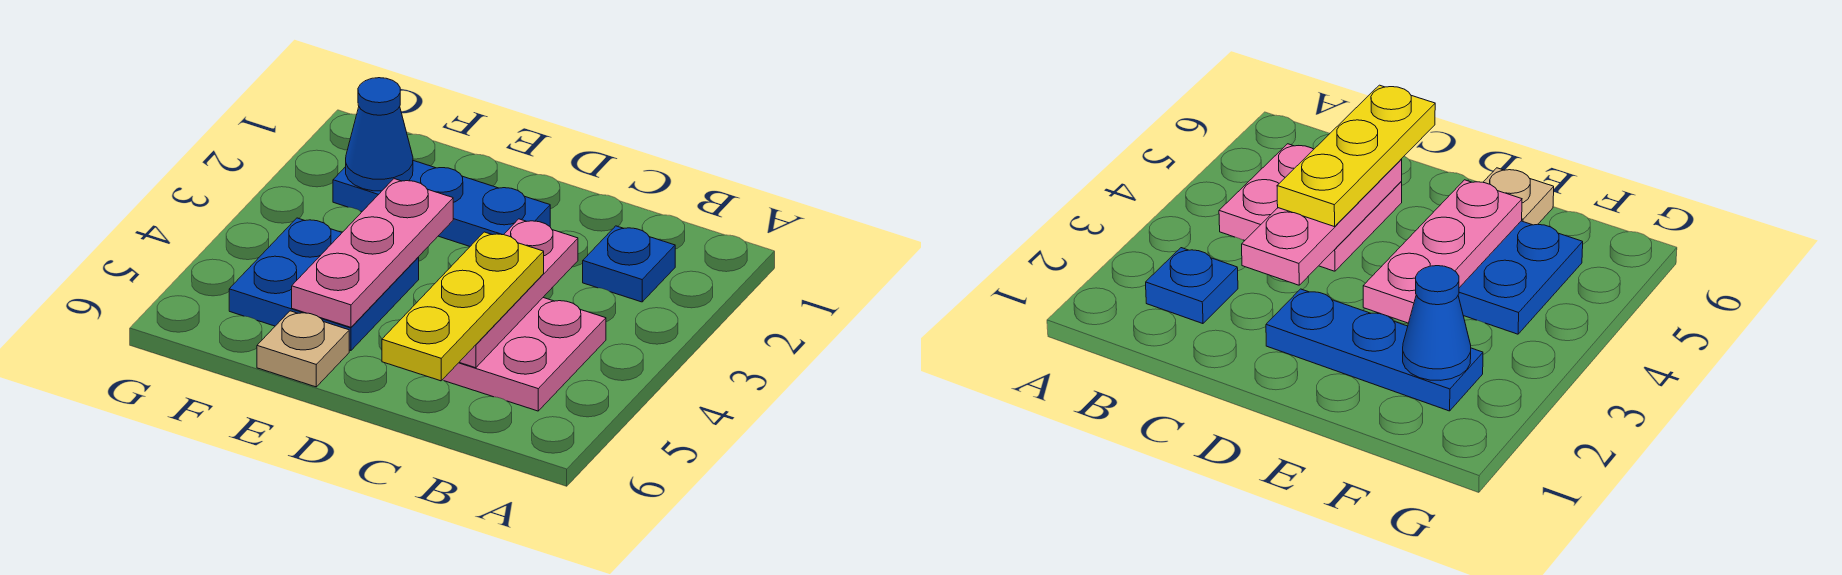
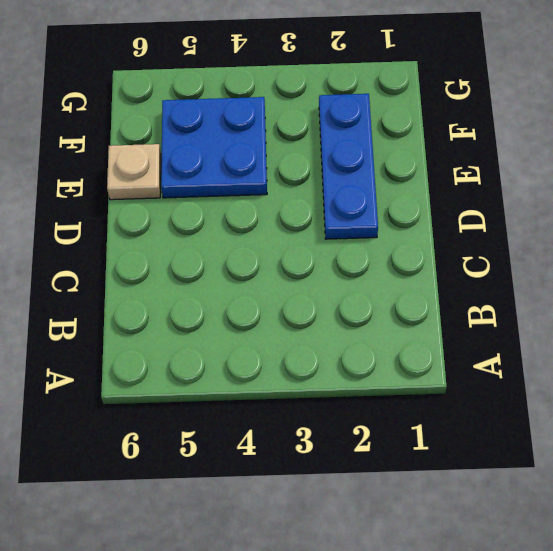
none -> blue 1x1 plate [583,226,675,302]
none -> pink 2x2 plate [443,298,606,411]

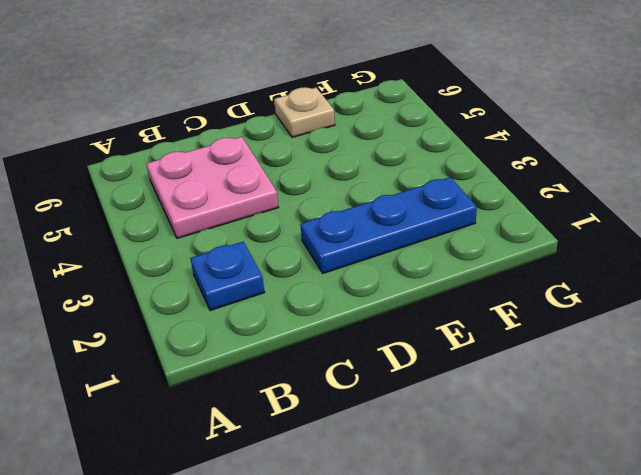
none -> blue 2x2 plate [229,218,419,351]
none -> pink 1x3 plate [459,219,578,368]

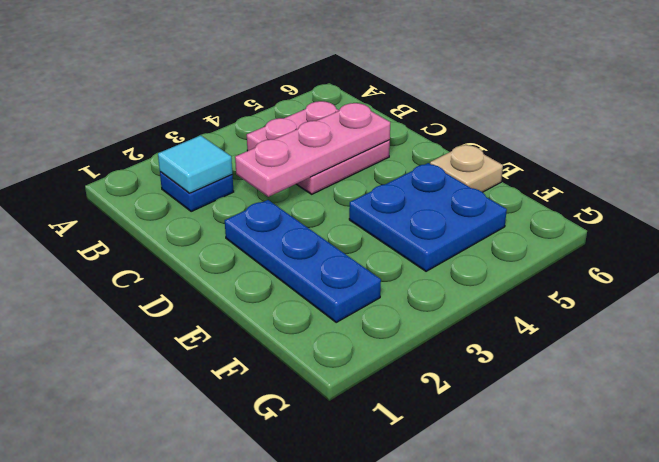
cyan 1x1 tile [158,135,232,193] -> none
none -> pink 1x3 plate [292,179,453,327]
none -> blue 1x1 cone [346,78,413,191]

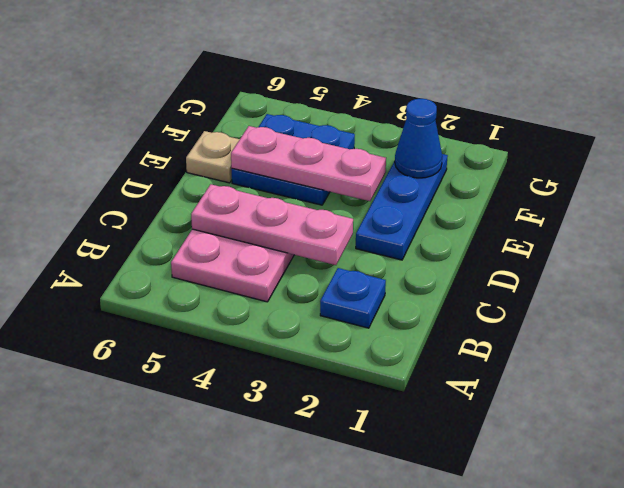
none -> yellow 1x3 plate [382,232,544,381]

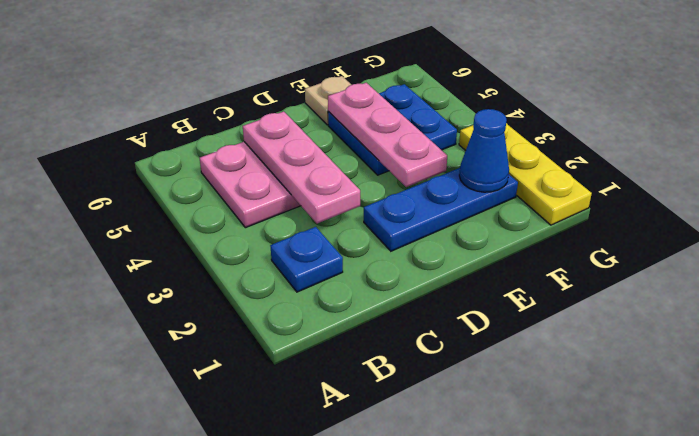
yellow 1x3 plate [459,123,592,225] -> yellow 1x3 plate moved to [382,232,544,381]

